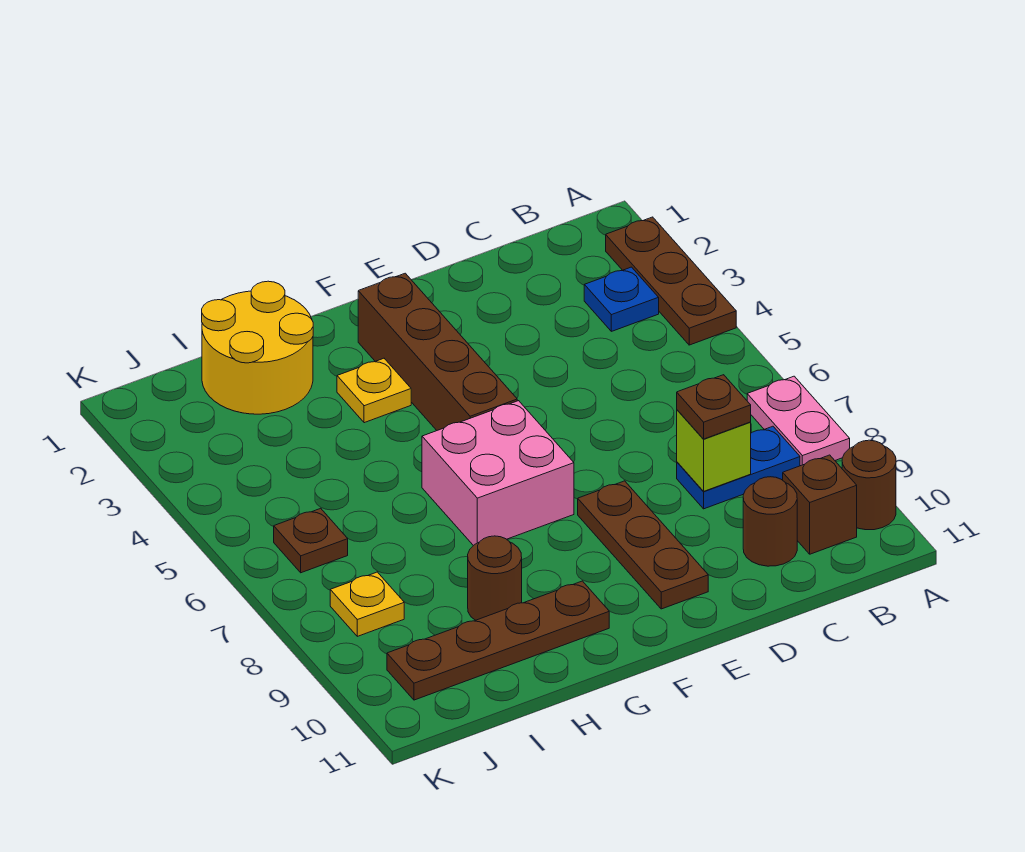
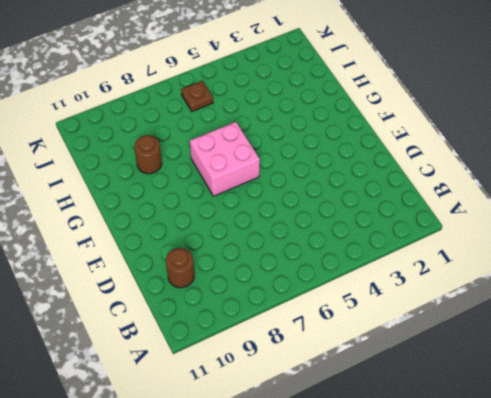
none -> brown 1x3 plate [606,217,736,345]
none -> pink 1x2 plate [747,376,850,466]
none -> brown 1x1 round brick [842,440,896,530]

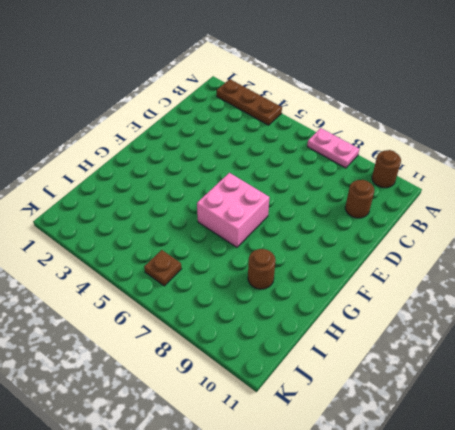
none -> blue 1x1 plate [584,267,659,331]
none -> blue 1x2 plate [677,426,800,509]
none -> brown 1x1 brick [783,455,857,554]

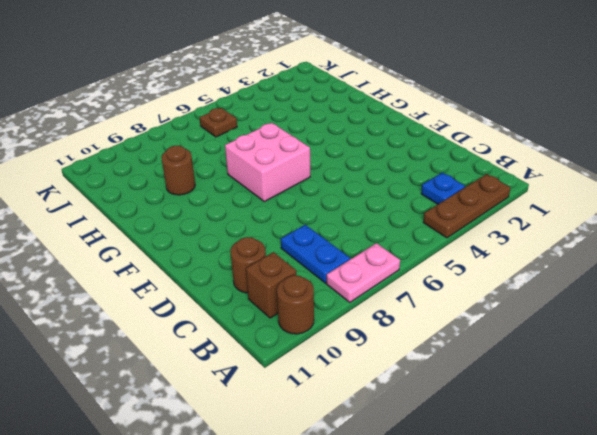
none -> brown 1x3 plate [578,481,708,609]
none -> brown 1x4 brick [358,273,517,430]
none -> yellow 1x1 plate [337,358,411,423]

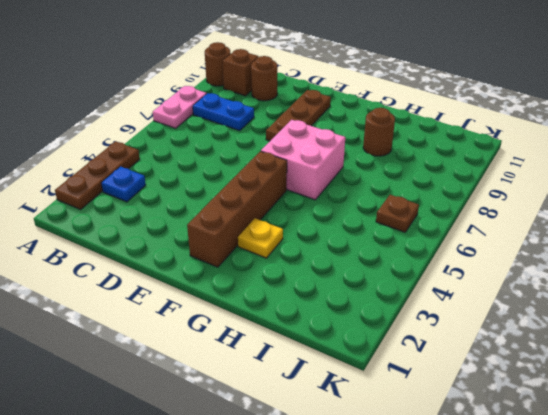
none -> brown 1x4 plate [387,581,609,700]
none -> yellow 2x2 round brick [202,281,313,414]
none -> yellow 1x1 plate [330,572,404,636]

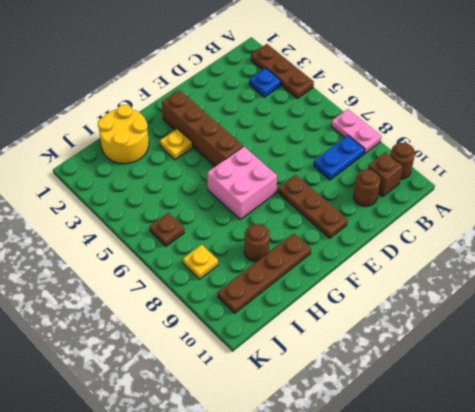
none -> lime 1x1 brick [677,410,751,491]
none -> brown 1x1 plate [677,375,751,439]

